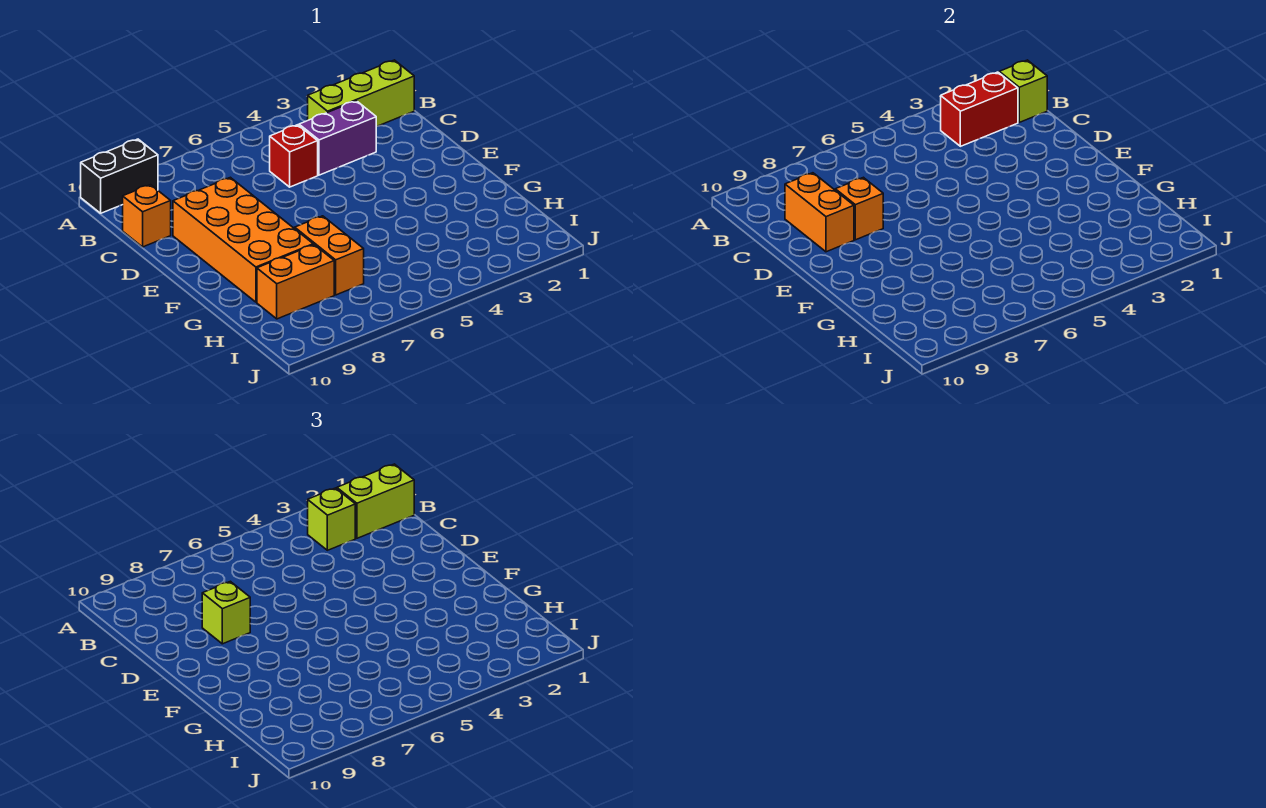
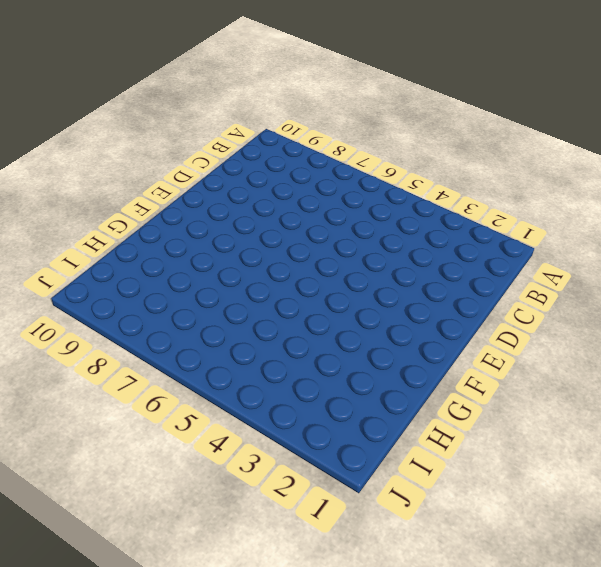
none -> black 1x2 brick [81,139,158,213]
none -> lime 1x3 brick [308,60,414,127]
none -> purple 1x2 brick [299,101,376,175]

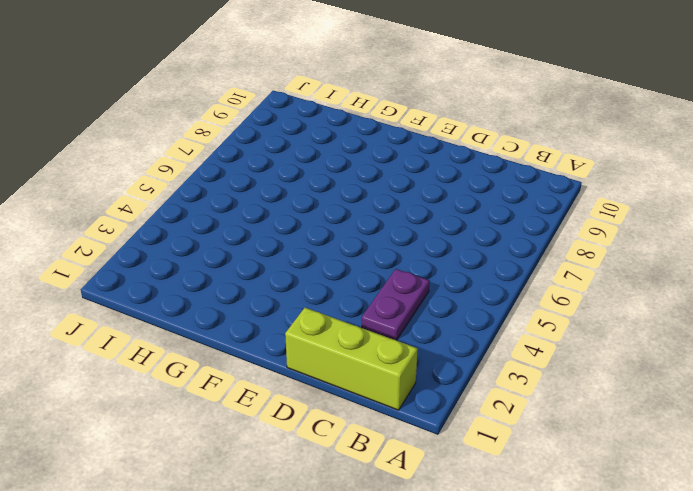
lime 1x3 brick [285,308,418,410] -> lime 1x3 brick turned to [308,60,414,127]
purple 1x2 plate [362,269,430,340] -> purple 1x2 brick [299,101,376,175]
none -> black 1x2 brick [81,139,158,213]
none -> red 1x1 brick [270,125,318,187]
none -> orange 1x1 brick [123,185,171,247]

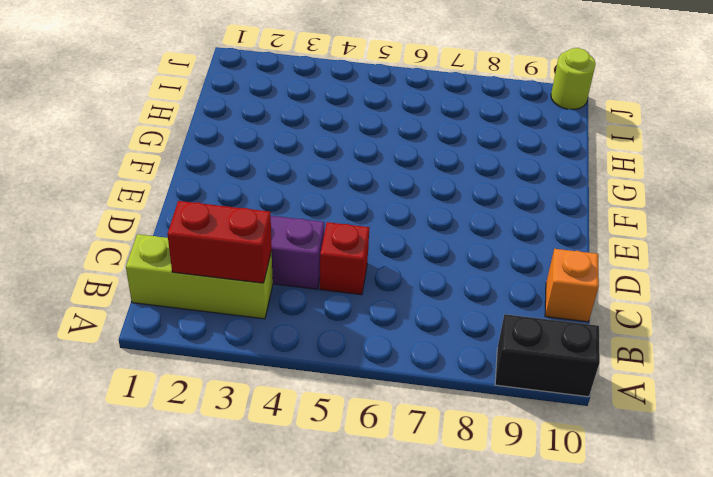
lime 1x1 round brick [551,48,596,109] -> none
none -> orange 2x4 brick [173,177,313,302]
none -> orange 1x2 brick [295,216,364,295]
none -> orange 1x2 brick [257,245,334,319]

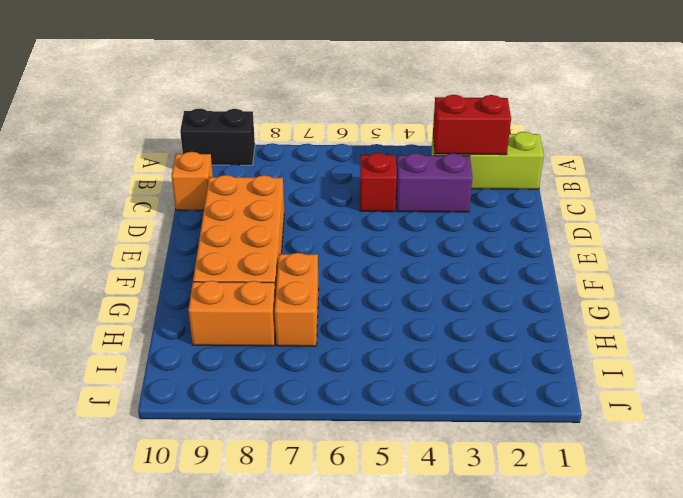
none -> lime 1x1 brick [999,60,1047,122]
none -> orange 1x2 brick [785,173,854,252]
none -> orange 1x1 brick [835,177,883,240]

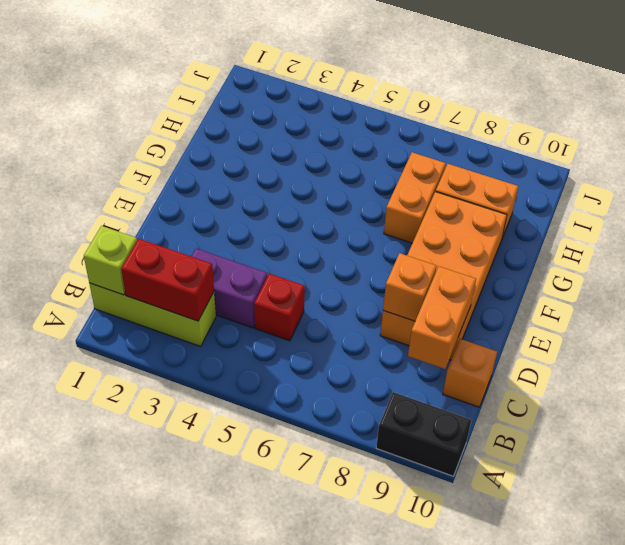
none -> lime 1x2 brick [337,464,414,538]
none -> lime 1x1 brick [308,488,355,550]
none -> lime 1x1 brick [202,581,250,644]

